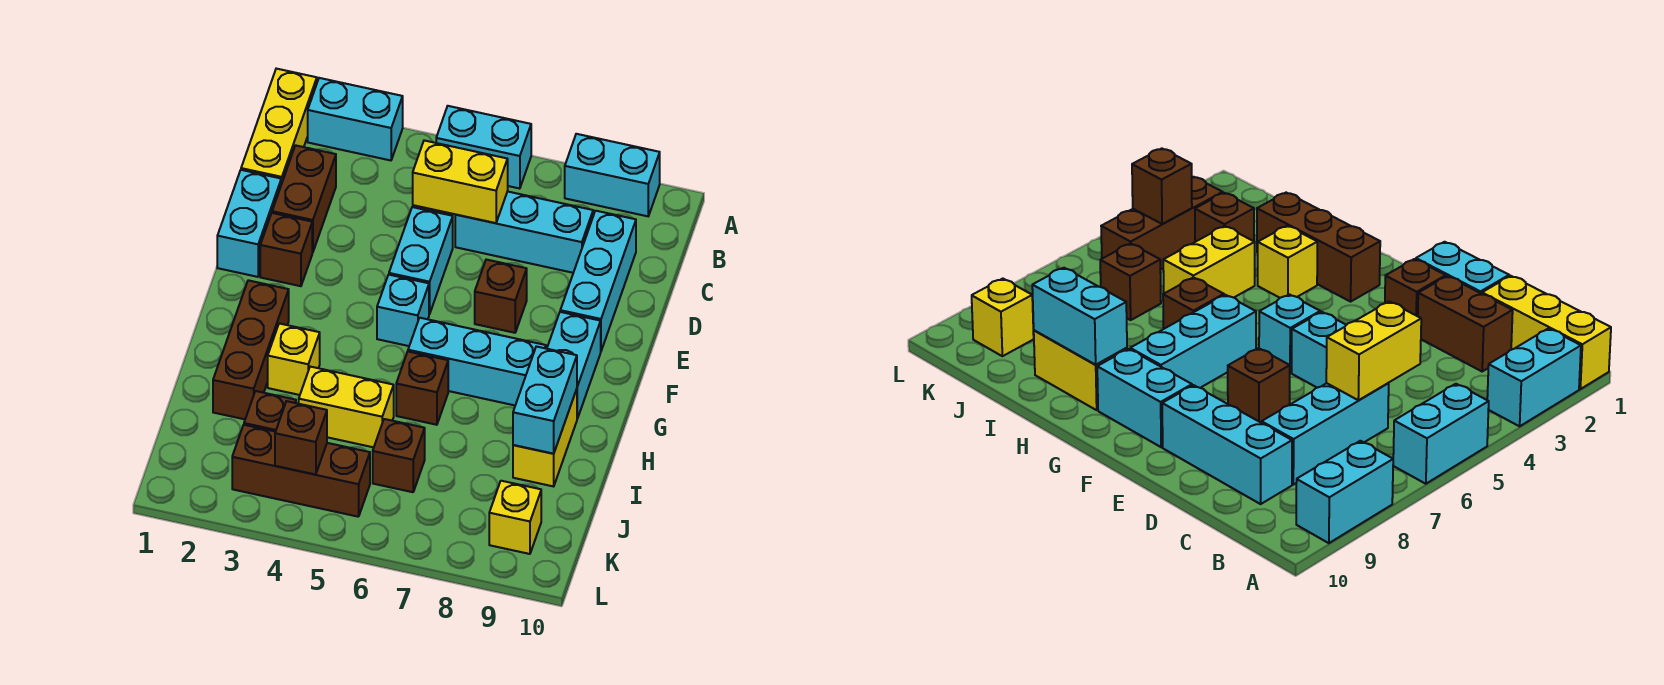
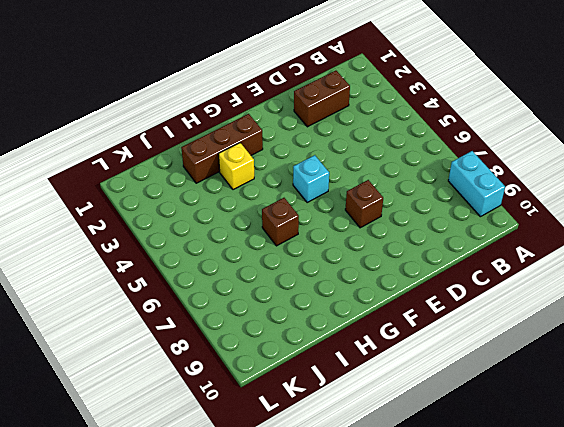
none -> yellow 1x3 brick [241,69,317,184]
none -> cyan 1x2 brick [308,78,403,160]
none -> cyan 1x2 brick [436,106,531,189]

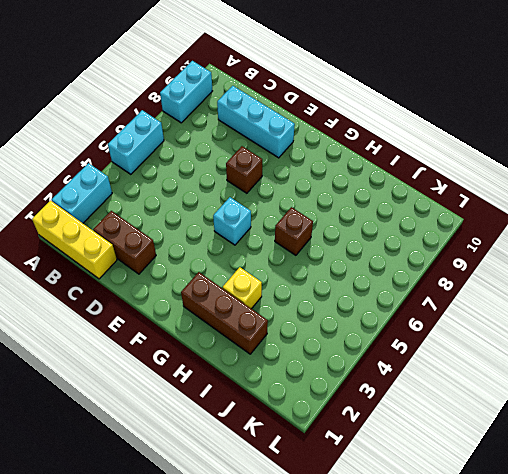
none -> cyan 1x3 brick [455,191,593,273]
none -> cyan 1x2 brick [217,170,281,277]
none -> cyan 1x2 brick [389,207,453,314]

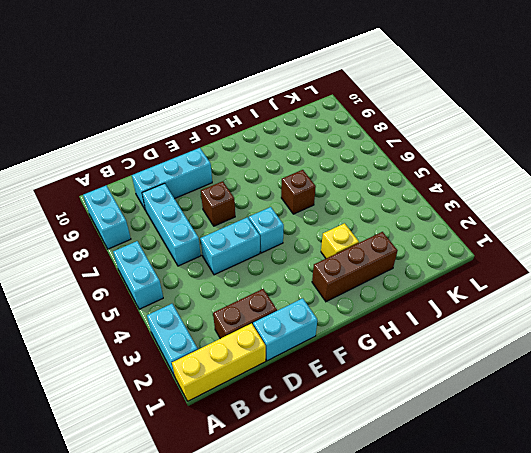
none -> brown 1x1 brick [260,213,312,286]
none -> cyan 1x2 brick [547,312,601,419]
none -> cyan 1x3 brick [408,318,546,405]

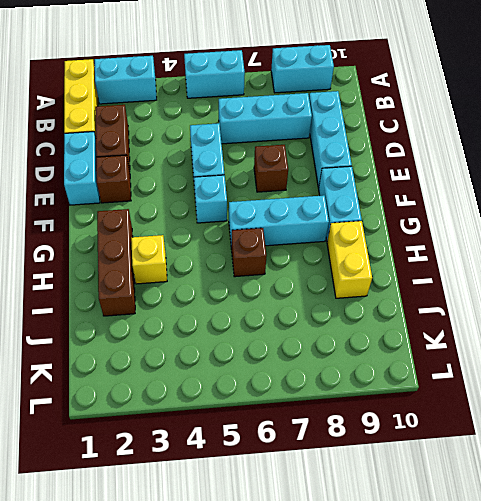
none -> yellow 1x2 brick [299,367,394,447]
none -> brown 1x1 brick [244,391,296,432]
none -> brown 1x1 brick [373,419,425,492]

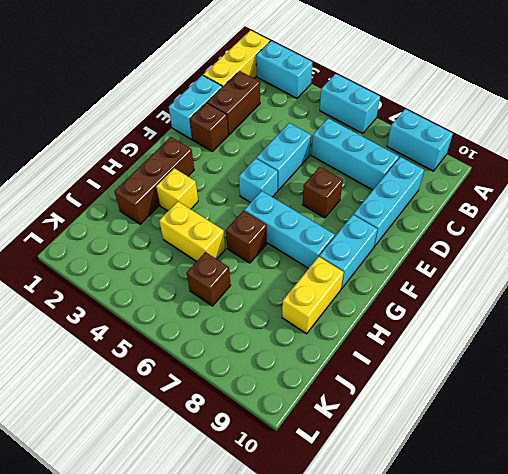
none -> brown 1x1 brick [244,391,296,432]
none -> brown 1x3 brick [232,425,370,517]
none -> yellow 1x1 brick [489,481,541,554]

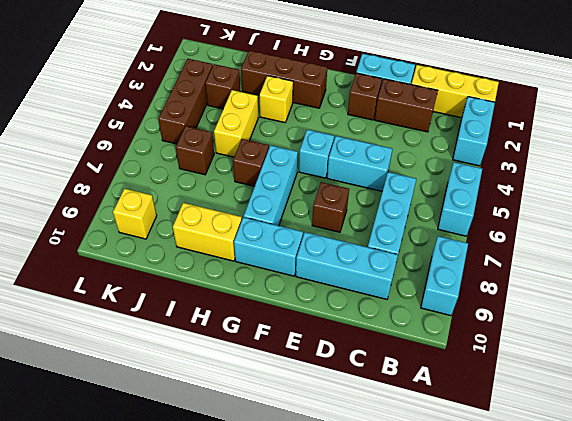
none -> yellow 1x2 brick [413,140,508,223]
none -> cyan 1x2 brick [513,346,577,454]
none -> brown 1x1 brick [275,401,327,475]

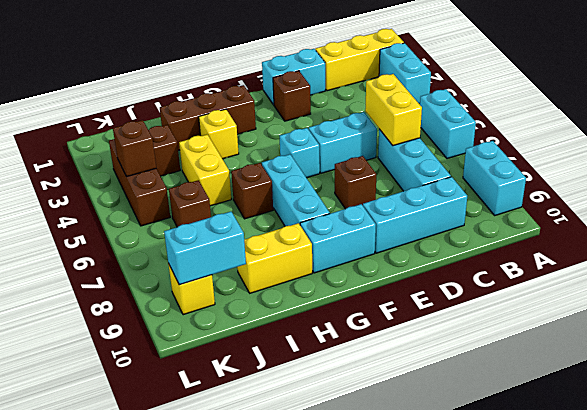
cyan 1x2 brick [164,212,246,285] -> cyan 1x2 brick moved to [513,346,577,454]
none -> brown 1x2 brick [272,145,336,252]

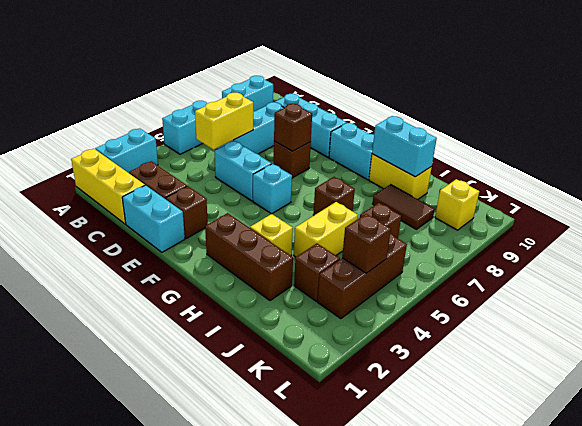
brown 1x1 brick [274,104,312,151] -> none
brown 1x2 tile [373,185,435,229] -> none
none -> cyan 1x3 brick [408,318,546,405]

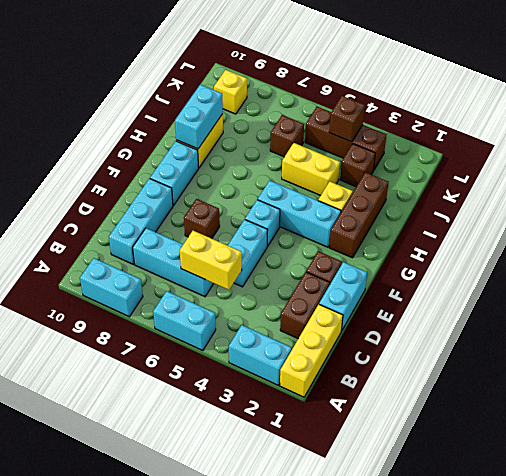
cyan 1x3 brick [258,180,341,247] -> cyan 1x3 brick moved to [408,318,546,405]
none -> brown 1x1 brick [396,352,448,425]

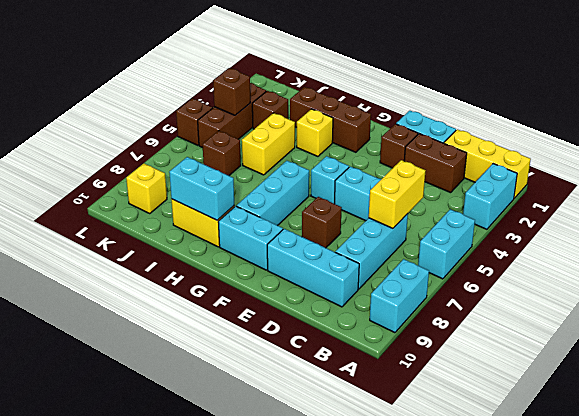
brown 1x1 brick [176,99,213,145] -> brown 1x1 brick moved to [396,352,448,425]

